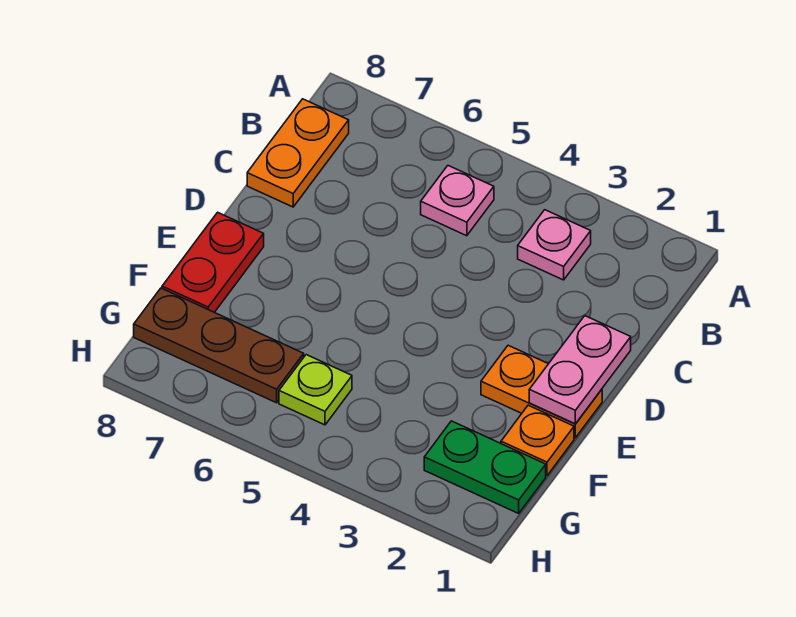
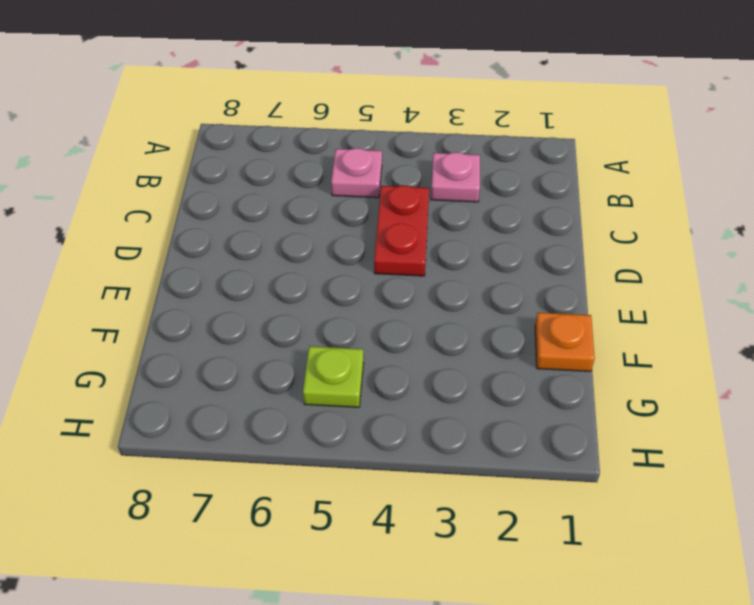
red 1x2 plate [374,186,429,276] -> red 1x2 plate moved to [162,212,264,312]
none -> orange 1x2 plate [247,99,349,207]
none -> orange 1x2 plate [481,345,602,438]

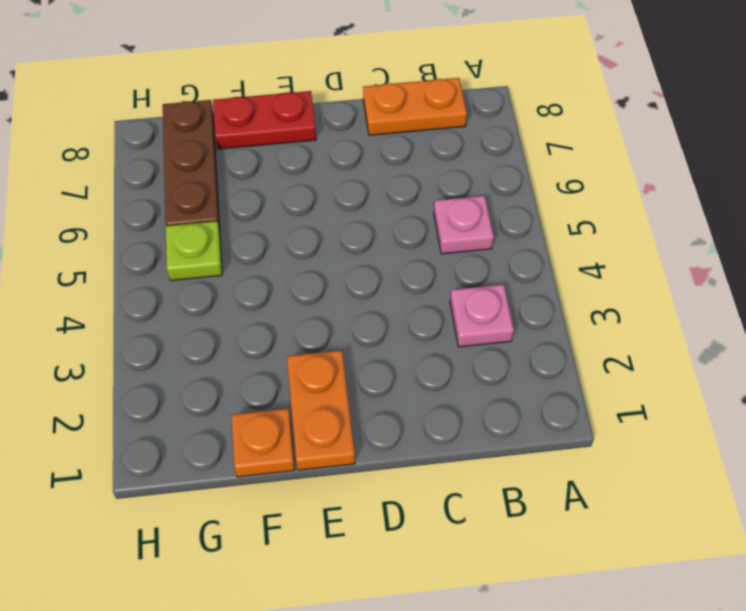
none -> green 1x2 plate [424,421,546,513]
none -> pink 1x2 plate [529,316,631,424]

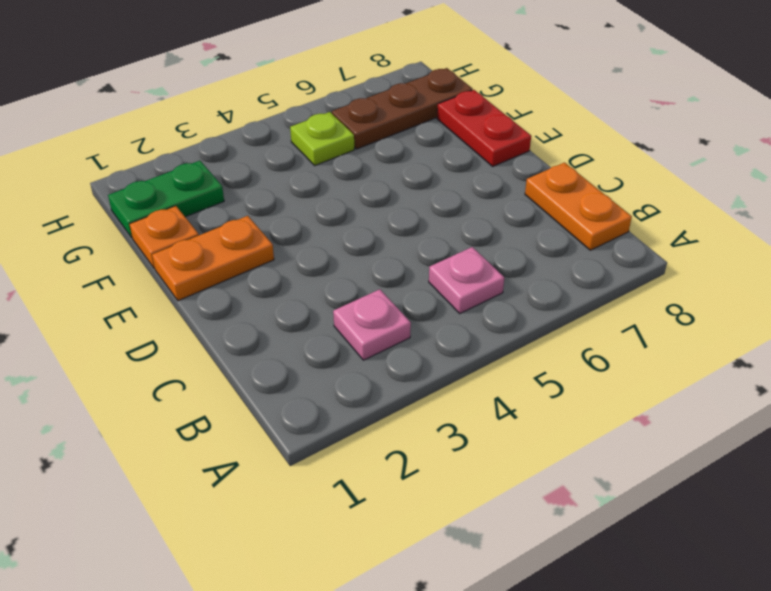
none -> pink 1x2 plate [529,316,631,424]

